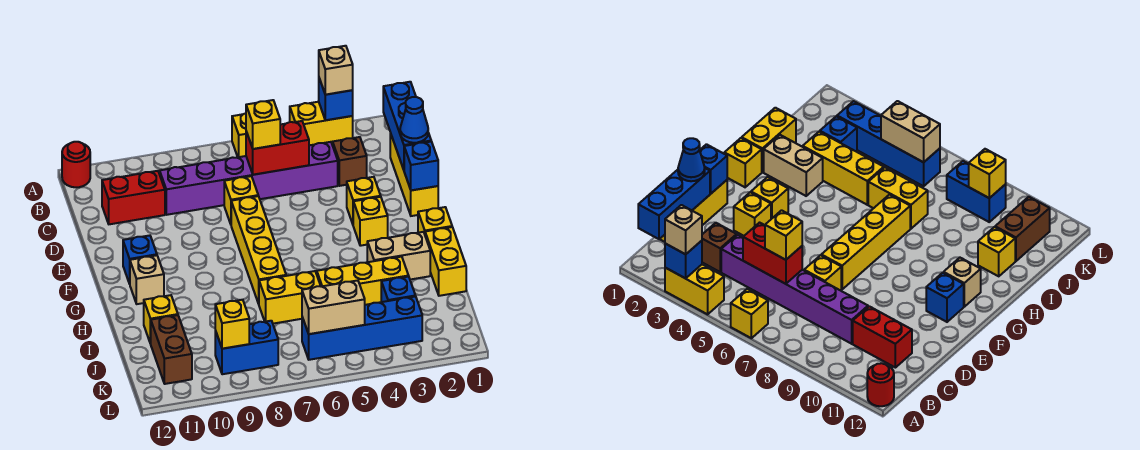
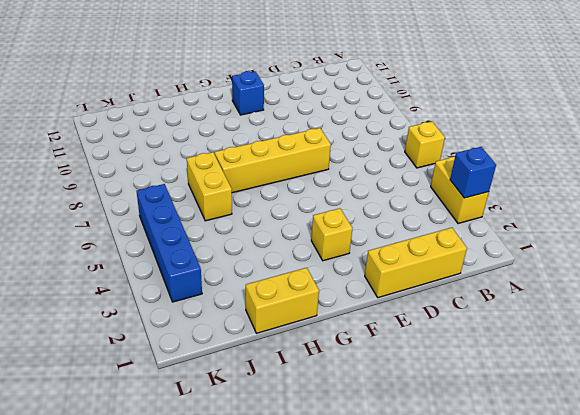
none -> red 1x1 round brick [62,142,90,187]
none -> brown 1x1 brick [333,137,367,186]
none -> purple 1x6 brick [160,142,338,215]
none -> red 1x2 brick [102,171,165,224]

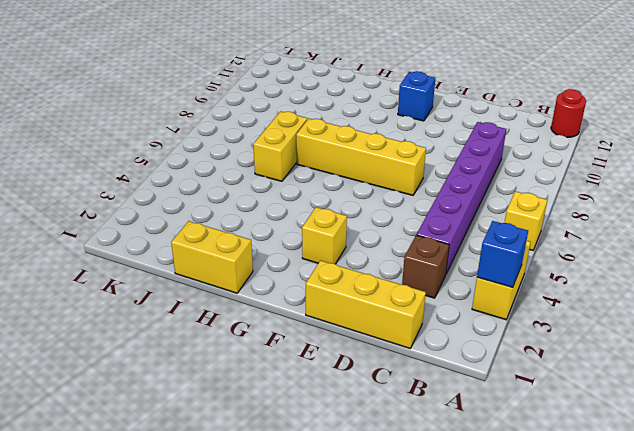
none -> red 1x2 brick [102,171,165,224]
none -> yellow 1x1 brick [224,176,258,224]
none -> yellow 1x1 brick [347,177,381,224]
none -> yellow 1x1 brick [418,207,452,234]

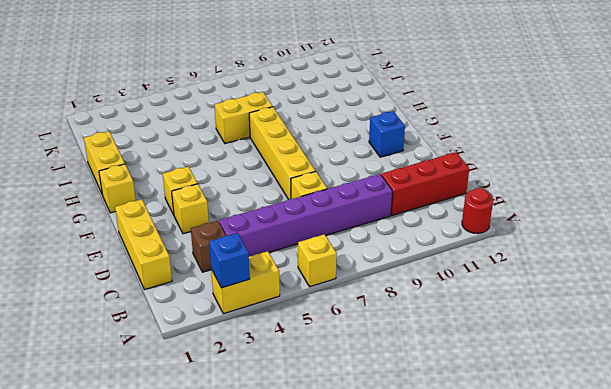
red 1x3 brick [381,152,469,215] -> red 1x2 brick [102,171,165,224]
none -> tan 1x1 brick [130,255,164,304]
none -> tan 1x2 brick [367,232,430,280]
none -> yellow 1x3 brick [317,257,409,305]
none -> yellow 1x1 brick [144,295,178,344]

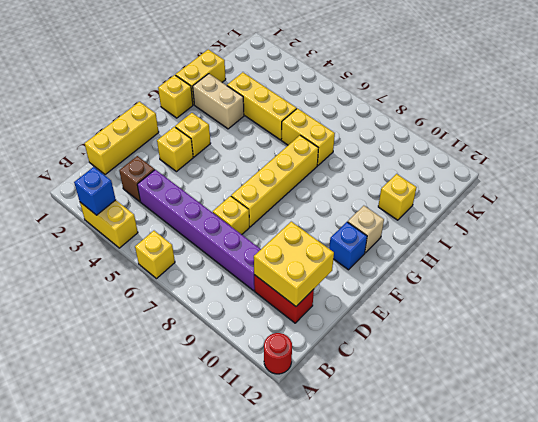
yellow 2x2 brick [254,222,334,306] -> none
none -> blue 1x1 brick [381,277,415,302]
none -> brown 1x2 brick [151,315,192,384]
none -> blue 1x4 brick [302,296,422,360]
none -> blue 1x2 brick [215,321,278,374]

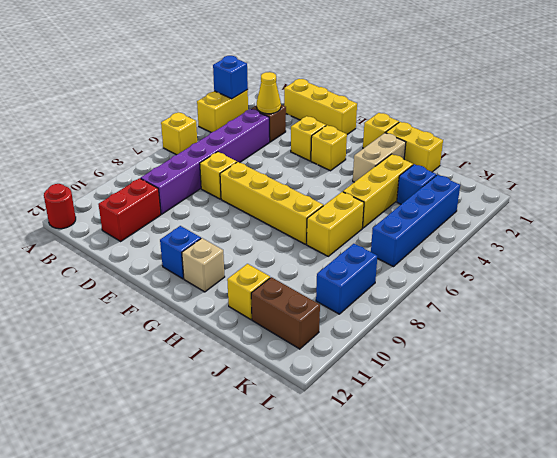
yellow 1x1 cone [257,72,281,114] -> none
none -> blue 1x3 brick [383,82,431,170]
none -> red 1x2 brick [246,121,309,175]
none -> blue 1x1 brick [404,142,438,190]
none -> tan 1x2 brick [302,280,365,334]

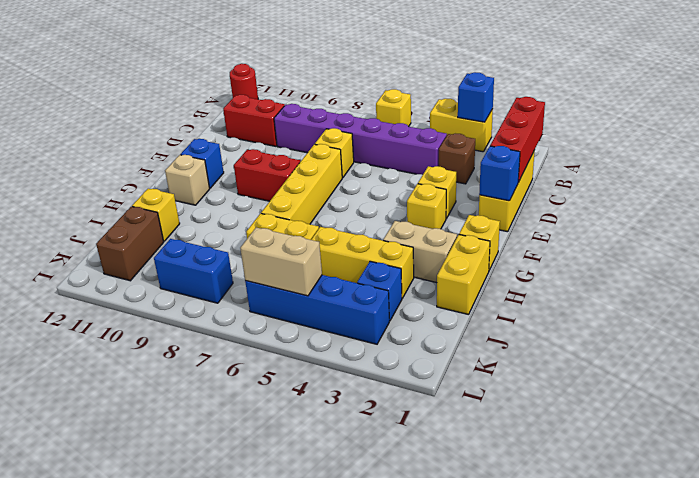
red 1x3 brick [490,97,545,183] -> blue 1x3 brick [383,82,431,170]
red 1x2 brick [234,149,300,201] -> red 1x2 brick moved to [246,121,309,175]
none -> yellow 1x1 brick [215,300,249,349]
none -> tan 1x1 brick [319,46,353,95]
none -> yellow 1x1 brick [246,100,280,149]
none -> blue 1x1 cone [400,97,428,143]

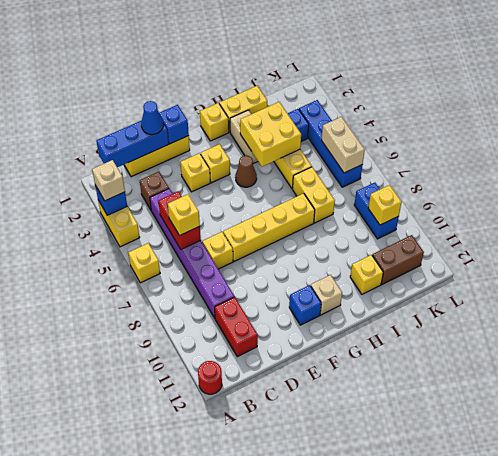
brown 1x1 cone [235,156,257,187] -> none
yellow 2x2 brick [240,102,301,167] -> none

